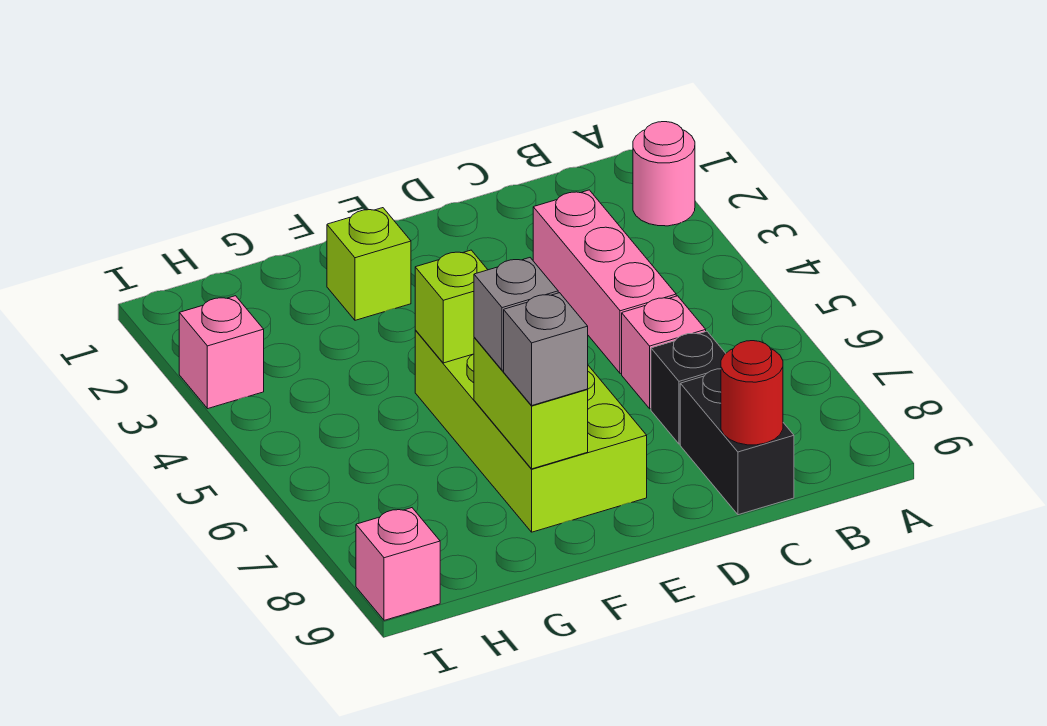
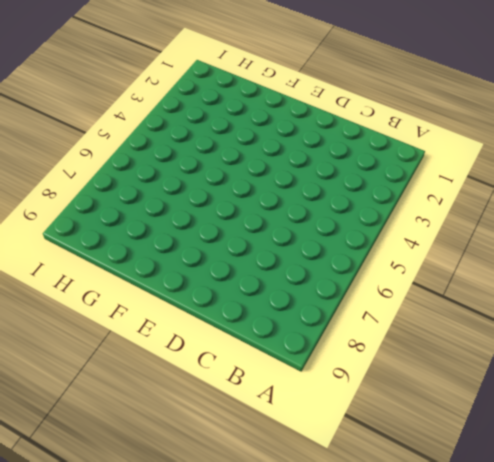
none -> pink 1x1 round brick [633,122,695,226]
none -> pink 1x3 brick [533,190,676,374]
none -> pink 1x1 brick [622,296,706,409]

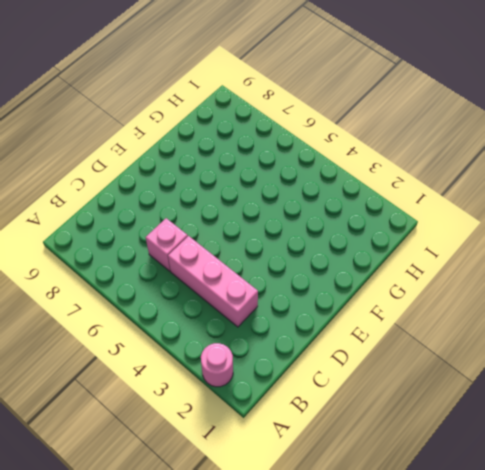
none -> black 1x1 brick [651,331,726,444]
none -> black 1x2 brick [680,369,794,515]
none -> lime 2x4 brick [415,330,647,532]

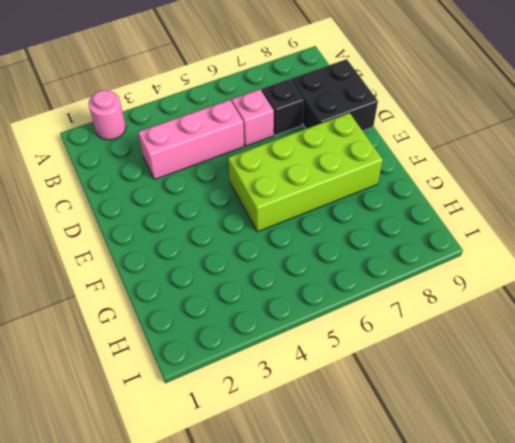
black 2x2 brick [291,59,378,131] -> black 1x2 brick [680,369,794,515]
none -> lime 1x1 brick [327,208,411,320]
none -> pink 1x1 brick [179,296,264,409]
none -> pink 1x1 brick [356,508,440,620]

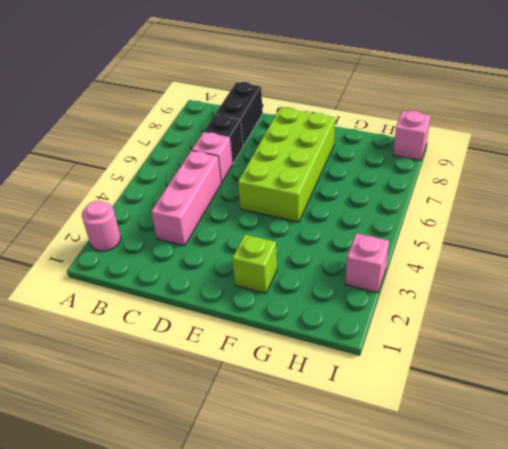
none -> red 1x1 round brick [721,341,783,445]
none -> lime 1x1 brick [415,250,488,363]
none -> lime 1x2 brick [474,337,588,469]

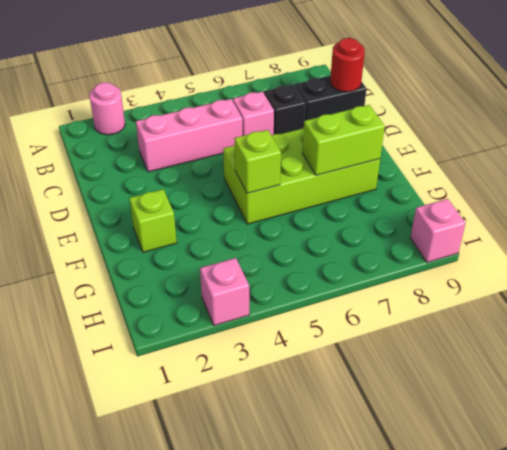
none -> grey 1x1 brick [474,258,558,370]
none -> grey 1x1 brick [504,293,588,405]

